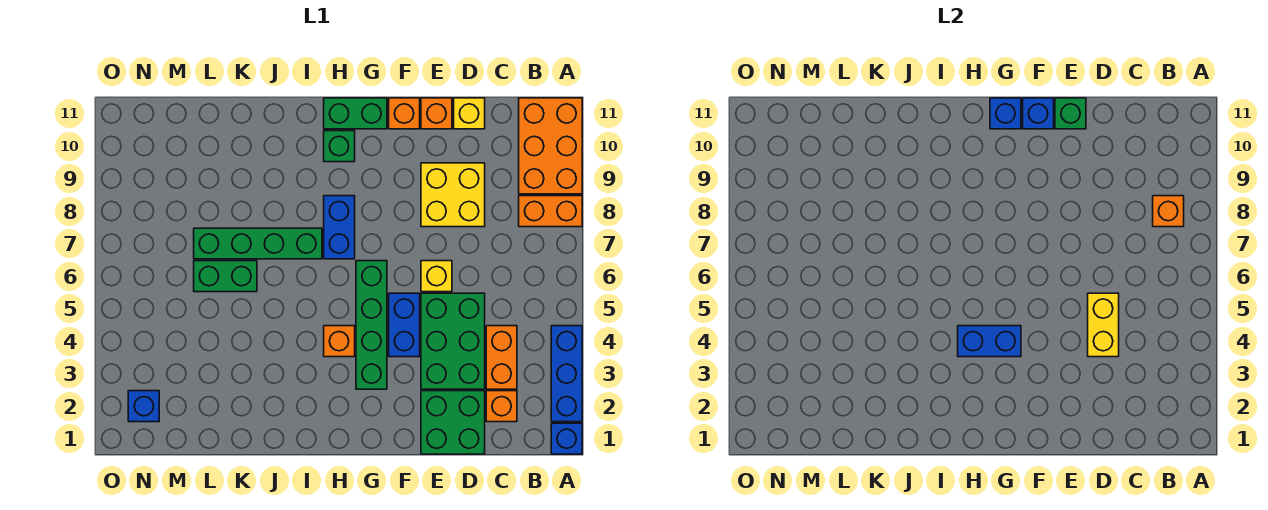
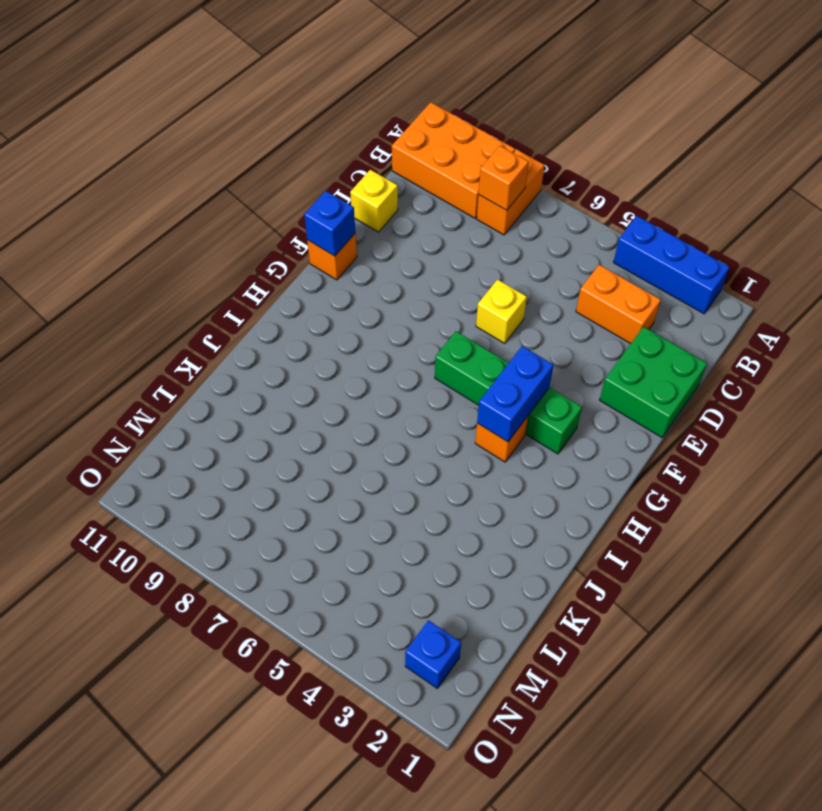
none -> blue 1x1 brick [551,423,582,454]
none -> orange 1x1 brick [486,391,517,422]
none -> green 2x3 brick [421,293,485,389]

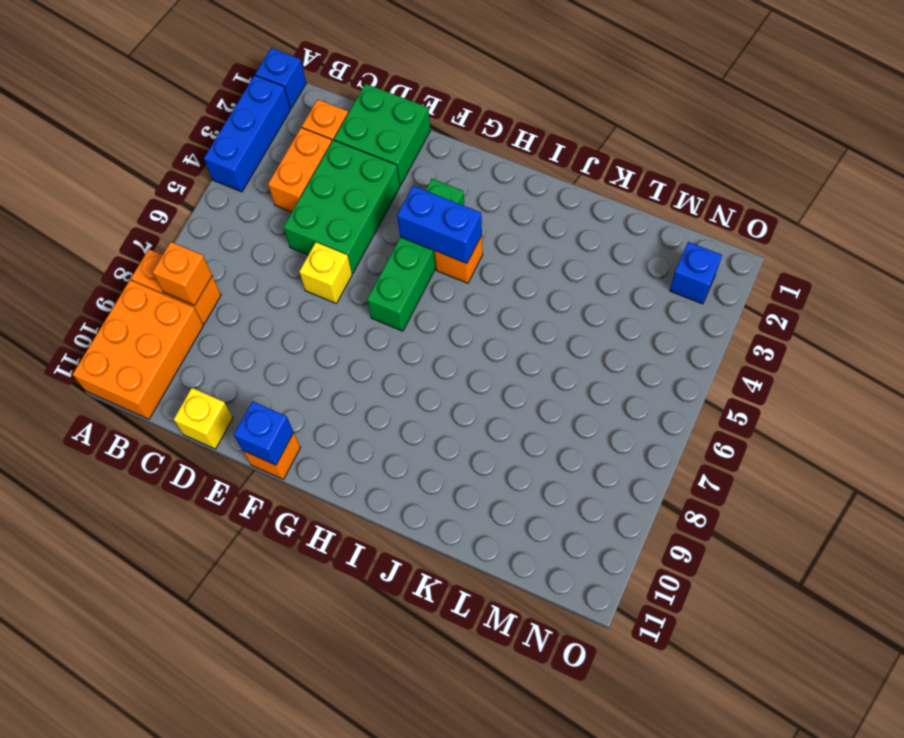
none -> yellow 2x2 brick [421,163,485,227]
none -> orange 1x1 brick [421,98,452,129]
none -> blue 1x2 brick [389,293,420,357]

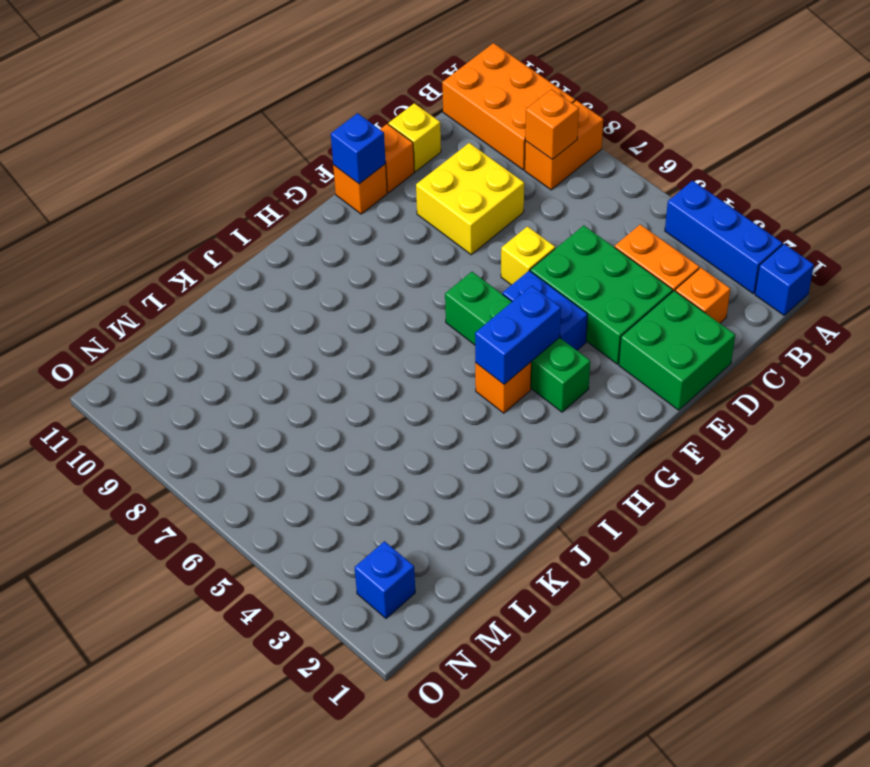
none -> green 1x2 brick [324,98,387,129]
none -> blue 1x2 brick [324,196,355,259]
none -> green 1x1 brick [324,131,355,162]

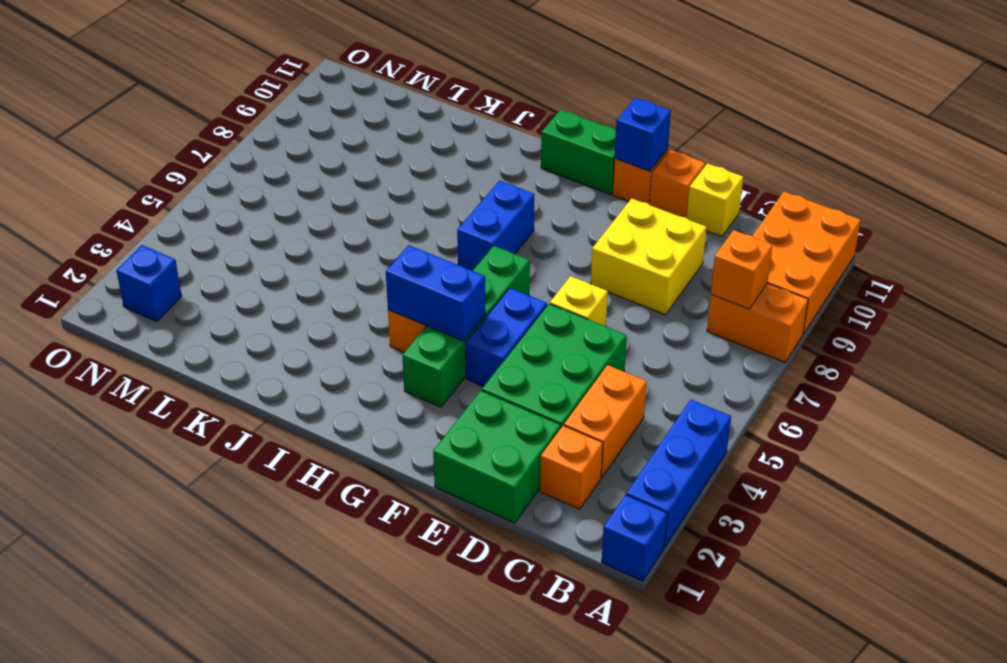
none -> green 1x1 brick [324,131,355,162]
none -> green 1x4 brick [194,228,322,259]
none -> green 1x2 brick [194,261,257,292]

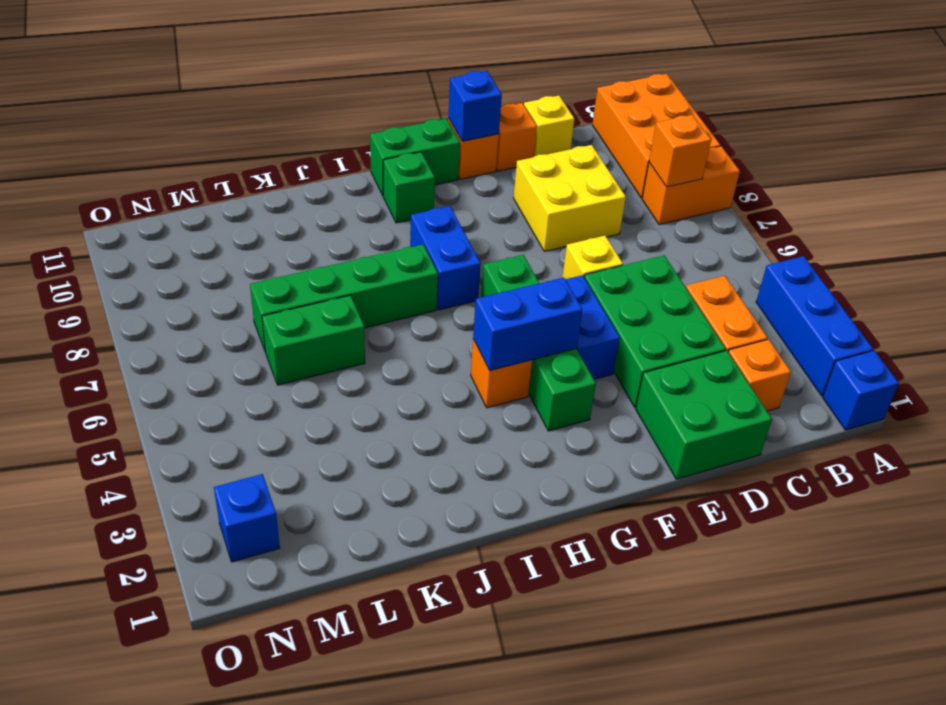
none -> yellow 1x2 brick [1088,293,1119,357]
none -> green 1x1 brick [1055,98,1086,129]
none -> blue 1x1 brick [990,98,1021,129]

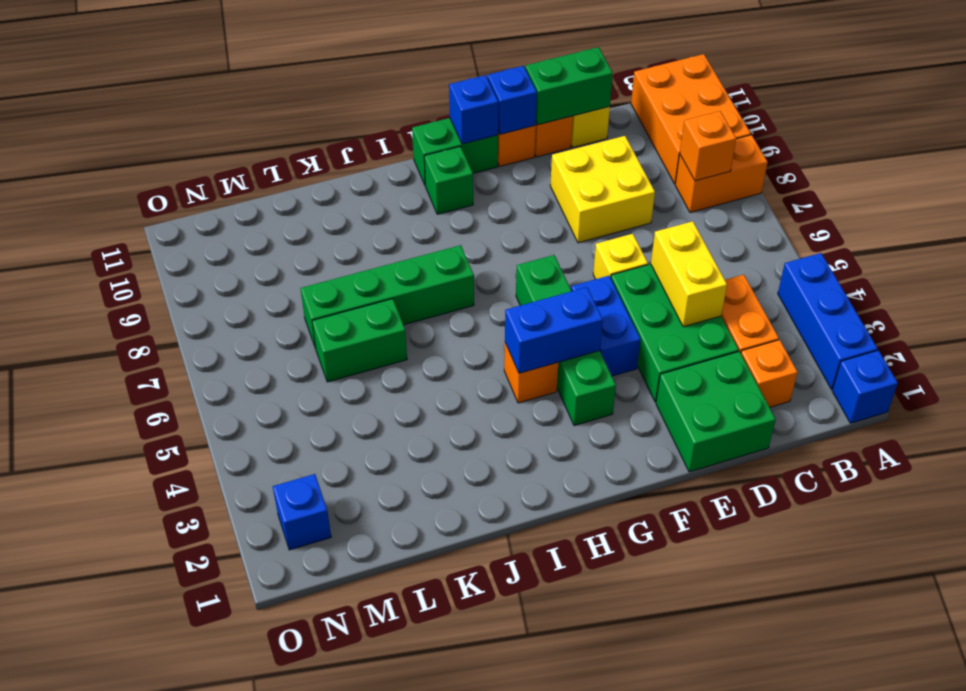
green 1x2 brick [525,47,613,125] -> green 1x1 brick [1055,98,1086,129]
none -> blue 1x2 brick [324,196,355,259]

